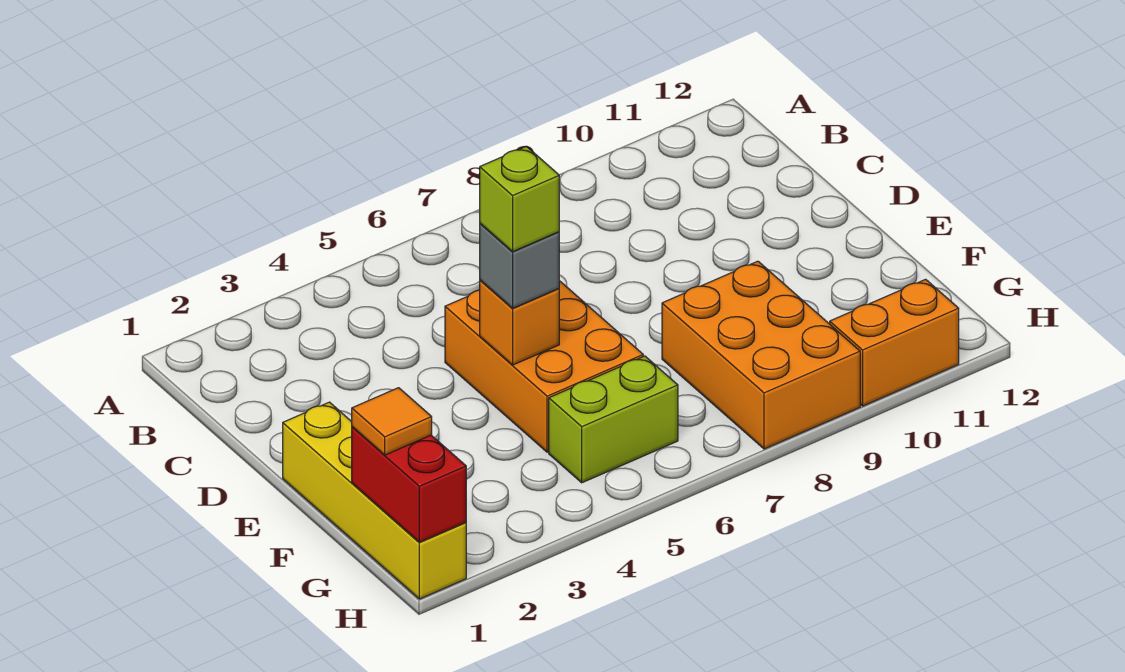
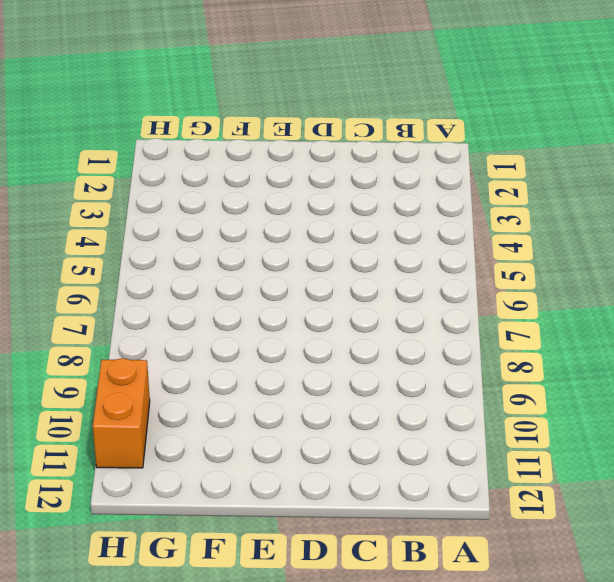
none -> orange 2x3 brick [445,281,643,452]
none -> yellow 1x4 brick [283,402,466,599]

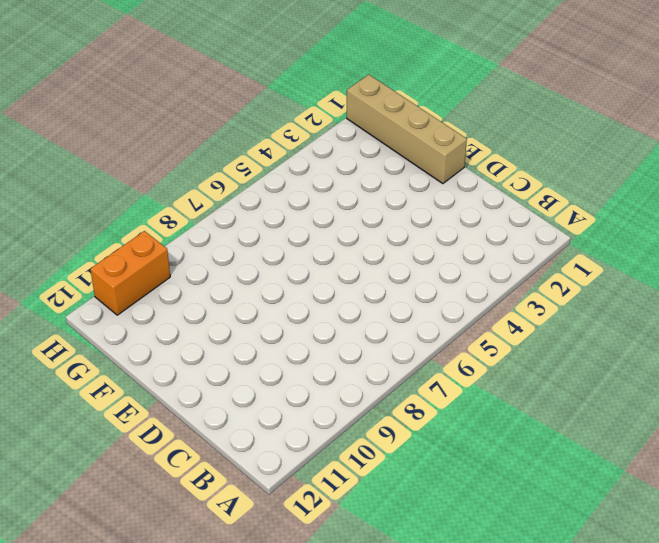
tan 1x4 brick [347,75,467,184] -> yellow 1x4 brick [283,402,466,599]
none -> orange 2x3 brick [445,281,643,452]
none -> orange 2x3 brick [662,261,860,449]

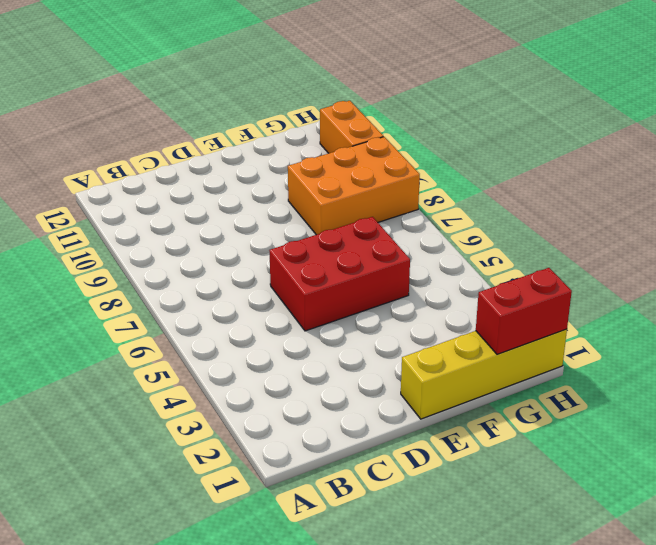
red 2x3 brick [269,217,410,331] -> orange 2x3 brick [445,281,643,452]
none -> lime 1x2 brick [549,356,678,483]
none -> orange 1x1 brick [480,280,559,365]

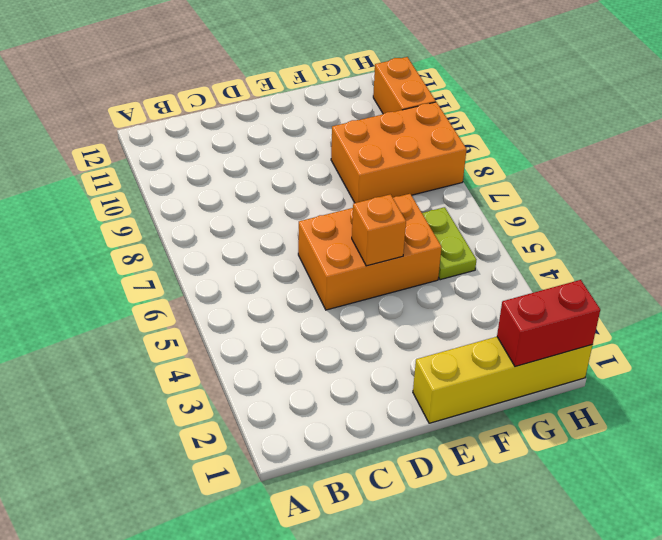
lime 1x2 plate [422,207,476,280] -> lime 1x2 brick [549,356,678,483]
none -> grey 1x1 brick [480,224,559,308]
none -> orange 1x1 tile [352,388,432,455]

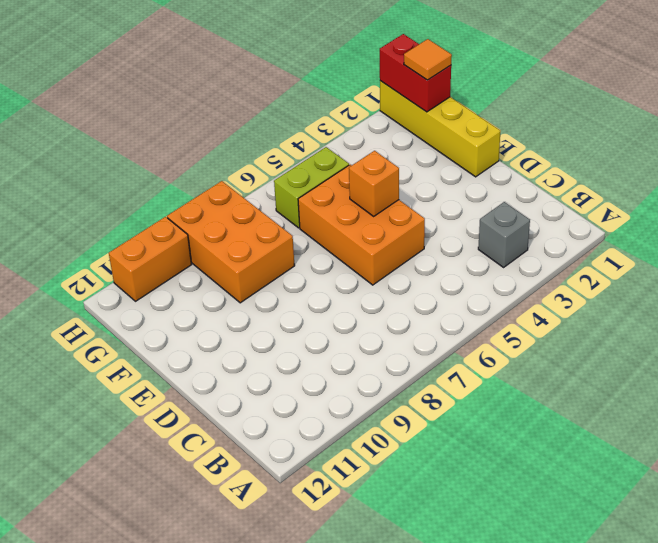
grey 1x1 brick [478,202,530,267] -> grey 1x1 brick moved to [480,224,559,308]
none -> lime 1x1 brick [480,146,559,252]

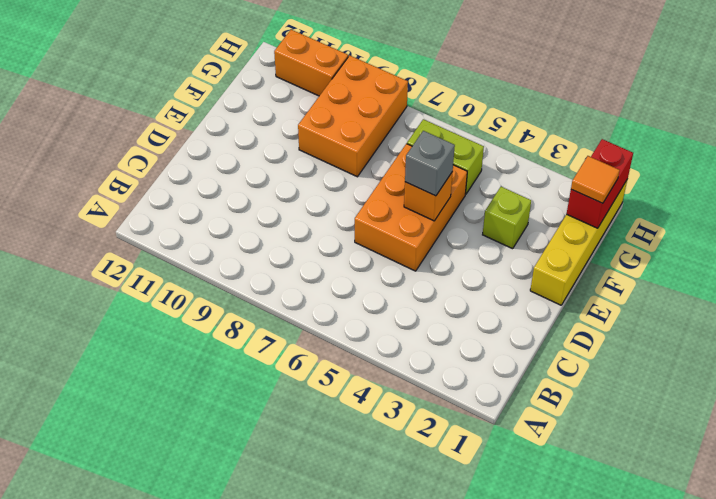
lime 1x1 brick [483,187,531,249] -> lime 1x1 brick moved to [480,146,559,252]

